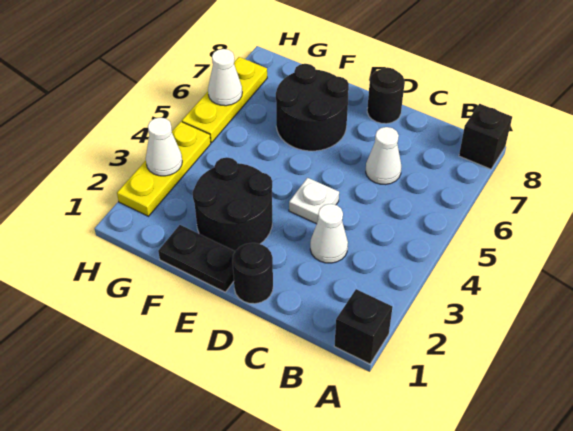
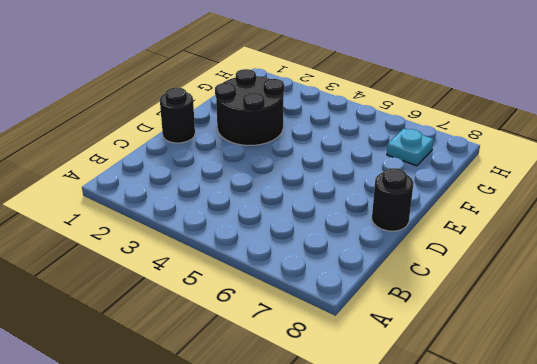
cyan 1x1 plate [387,129,434,166] -> none
none -> black 1x1 brick [334,289,393,364]
none -> black 1x1 brick [459,104,512,169]
none -> white 1x1 cone [310,204,348,263]

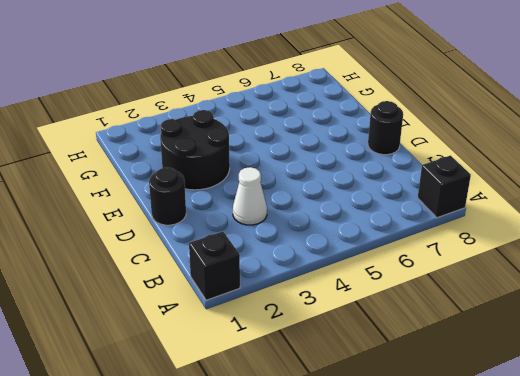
none -> white 1x1 cone [366,127,401,185]
none -> white 1x1 plate [289,178,339,224]
none -> black 1x2 plate [158,225,235,292]

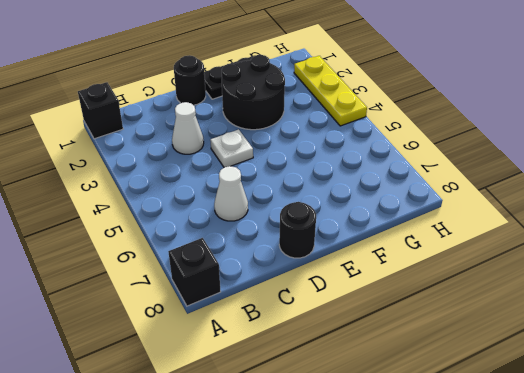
none -> black 2x2 round brick [276,64,349,151]
none -> yellow 1x3 plate [182,57,267,143]
none -> white 1x1 cone [146,118,182,176]

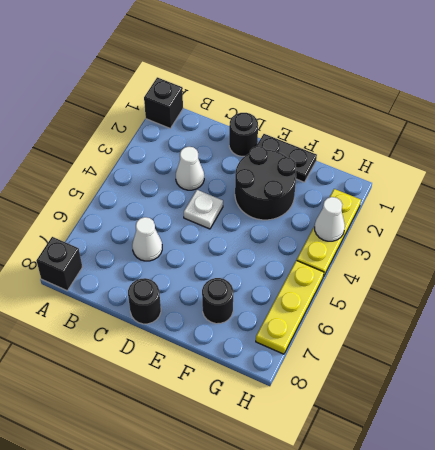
black 1x1 round brick [202,278,233,324] -> black 2x2 round brick [276,64,349,151]
none -> white 1x1 cone [208,49,242,106]

